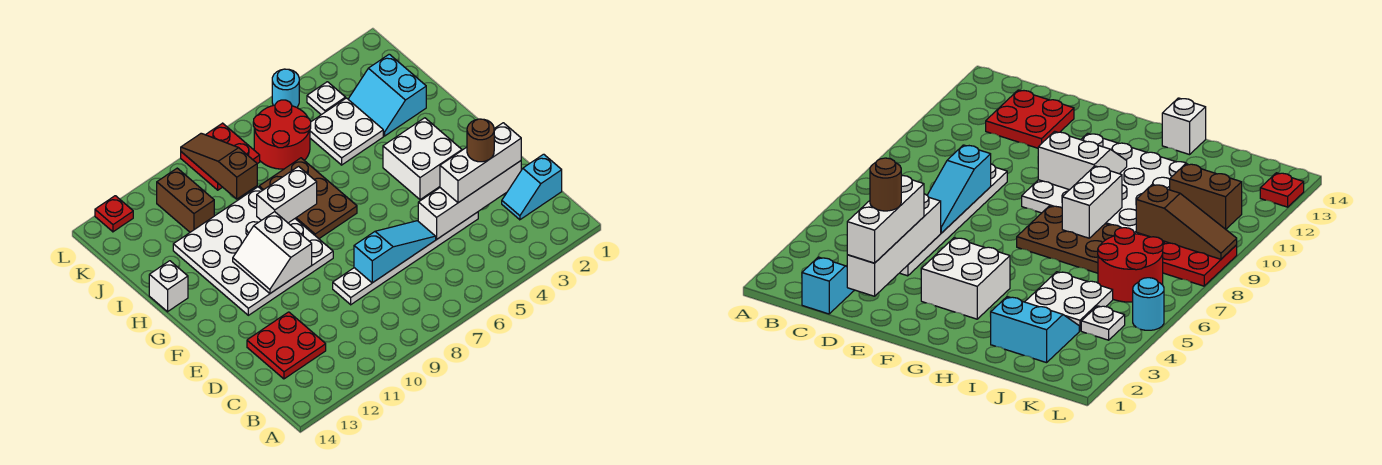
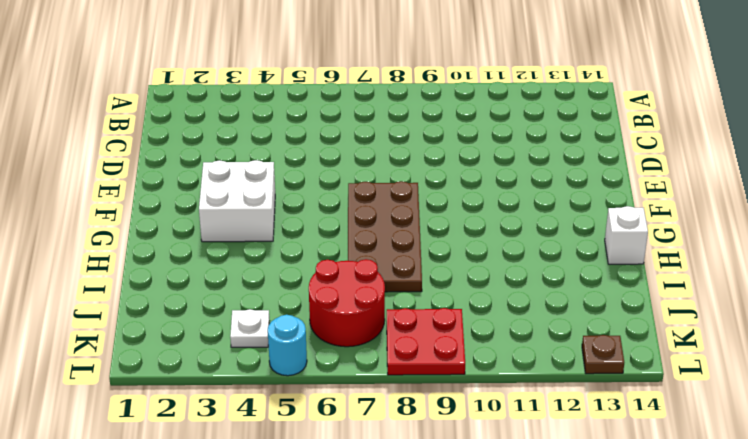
brown 2x4 plate [348,181,422,292] -> brown 2x3 plate [259,158,357,239]
brown 1x1 plate [582,335,624,374] -> red 1x1 plate [95,196,133,232]
none -> cyan 1x2 slope [502,154,562,220]
none -> red 2x2 plate [247,312,326,379]
none -> white 1x6 plate [333,212,478,305]

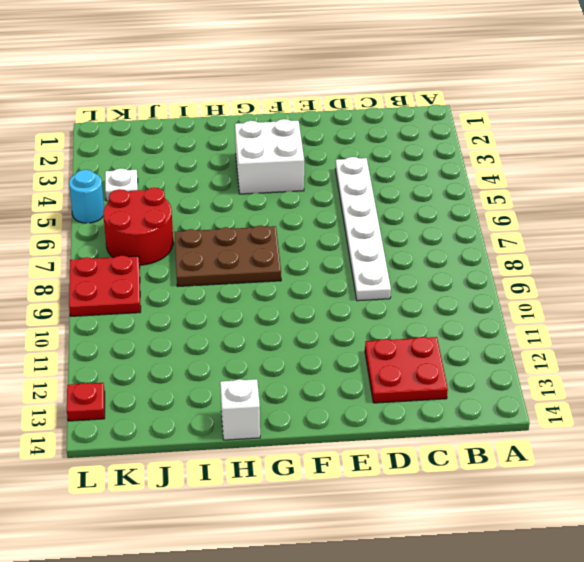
none -> cyan 1x2 slope [502,154,562,220]
none -> white 4x4 plate [173,187,333,315]
none -> cyan 2x2 slope [348,54,426,136]

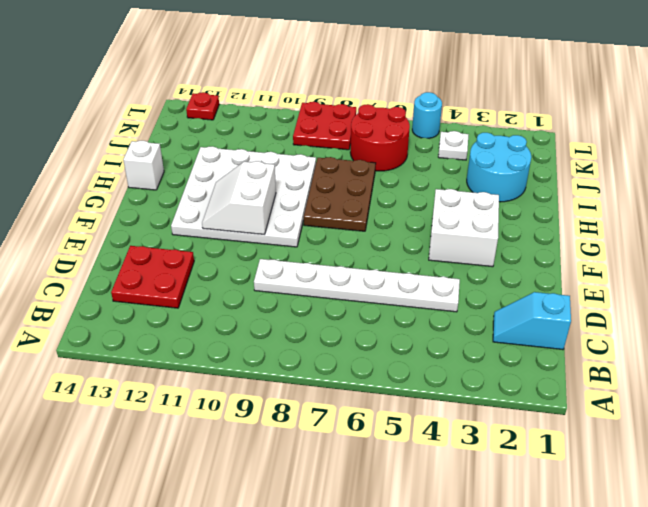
cyan 2x2 round brick [467,133,531,202] -> cyan 2x2 slope [348,54,426,136]
none -> white 2x2 plate [310,98,383,165]
none -> brown 1x2 brick [157,168,214,232]
none -> white 1x4 brick [418,161,521,239]

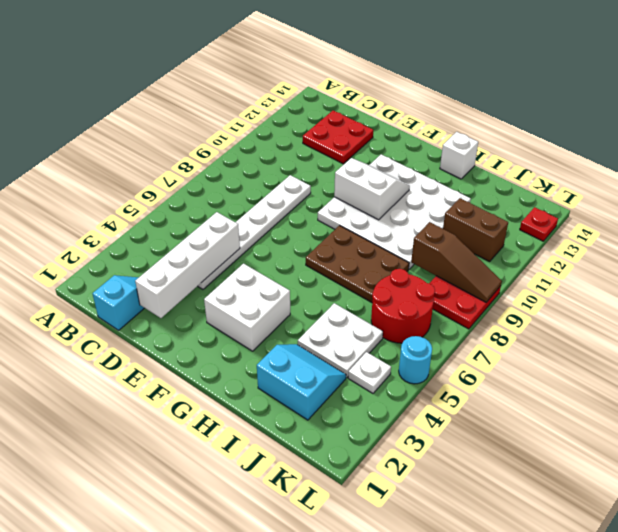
none -> cyan 1x3 slope [354,221,436,283]
none -> white 1x2 brick [257,166,317,223]
none -> white 1x3 brick [440,123,521,203]

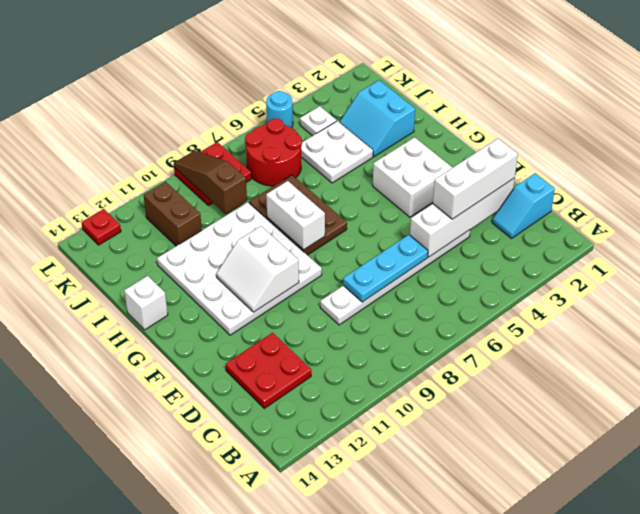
cyan 1x3 plate [343,235,428,302] -> cyan 1x3 slope [354,221,436,283]
white 1x2 brick [266,181,325,250] -> white 1x2 brick turned to [257,166,317,223]
none -> brown 1x1 round brick [467,119,494,162]

